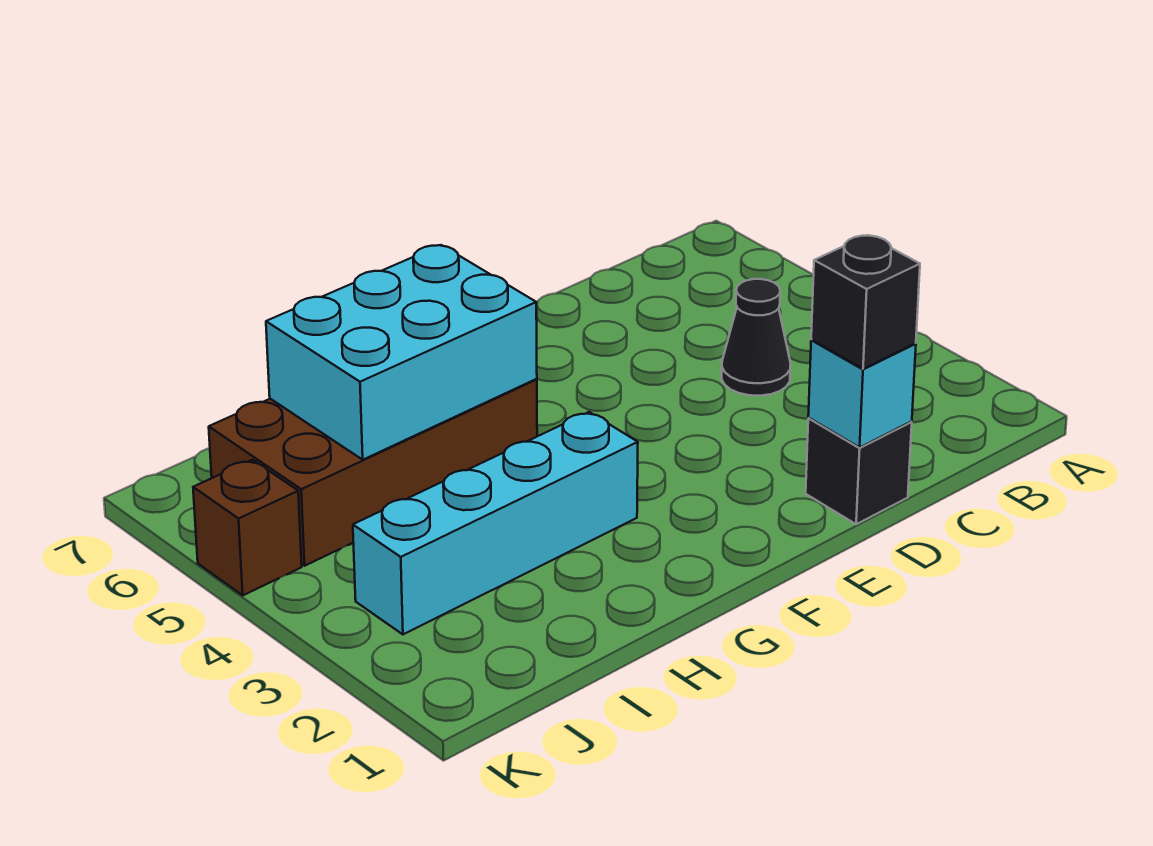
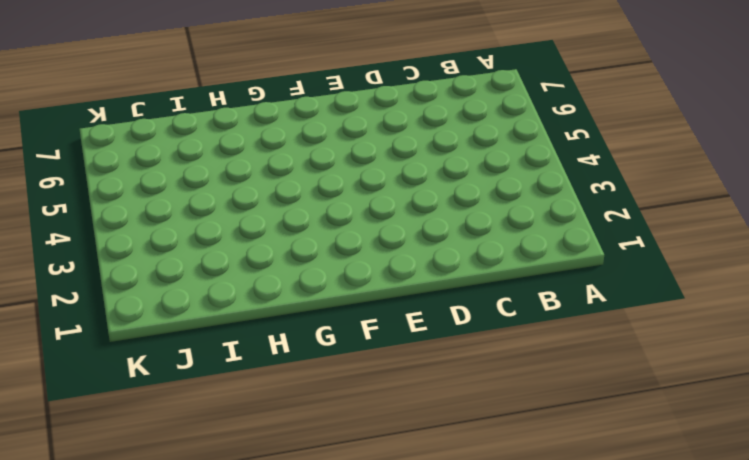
none -> black 1x1 cone [722,279,791,396]
none -> black 1x1 brick [806,418,912,524]

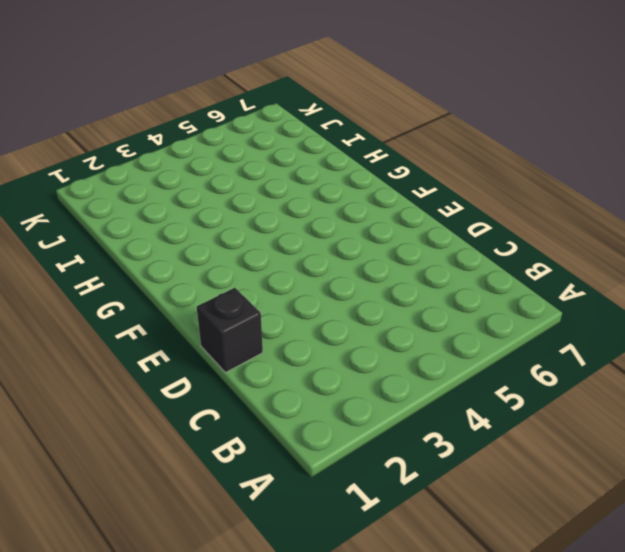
none -> black 1x1 cone [722,279,791,396]
none -> cyan 1x4 brick [353,412,638,634]

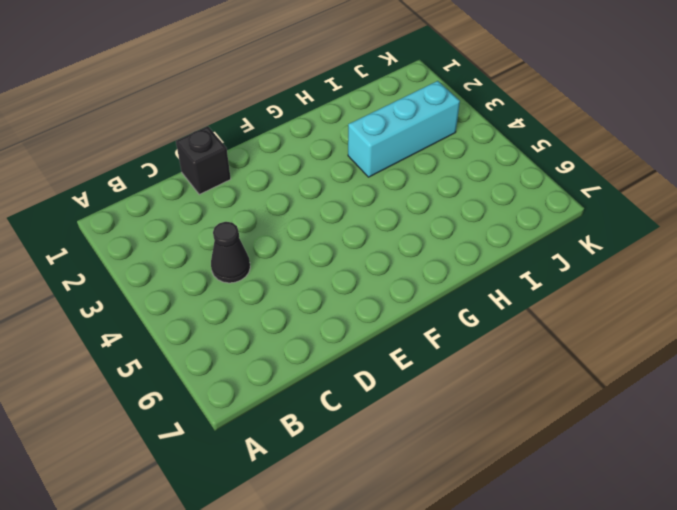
cyan 1x3 brick [348,81,460,177] -> cyan 1x4 brick [353,412,638,634]
none -> brown 2x4 brick [209,379,537,566]
none -> brown 1x1 brick [193,460,302,595]

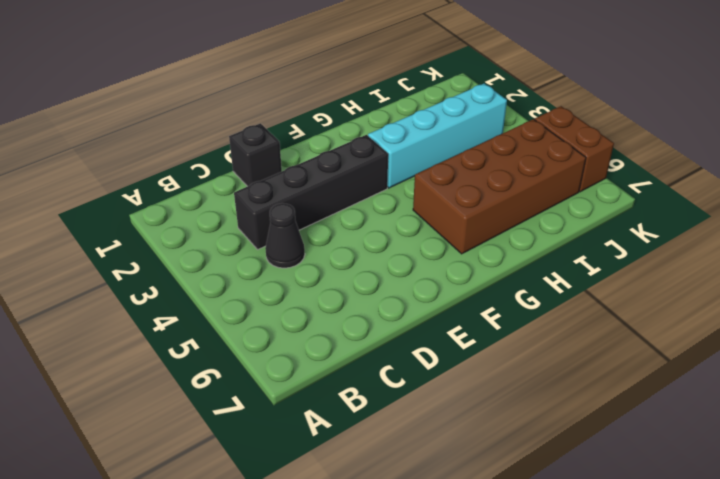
black 1x4 brick [234,135,388,249] -> none
brown 1x2 brick [535,106,614,192] -> brown 1x1 brick [193,460,302,595]
none -> cyan 1x1 brick [808,340,916,447]
none -> cyan 2x3 brick [266,245,537,460]

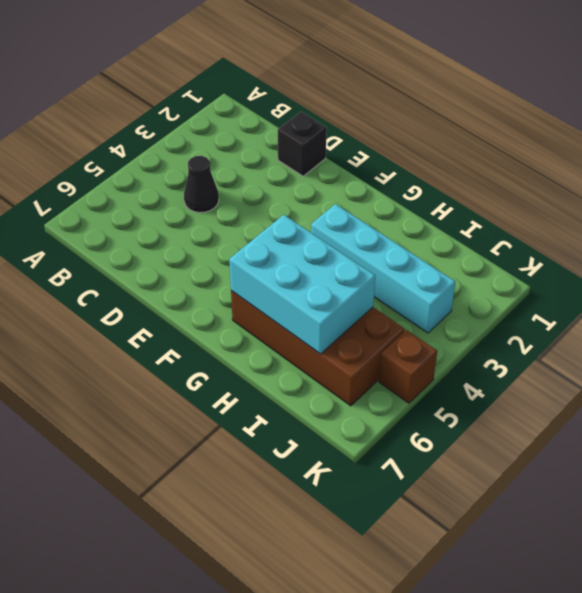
none -> cyan 1x1 brick [808,340,916,447]
none -> black 1x1 brick [811,235,920,369]

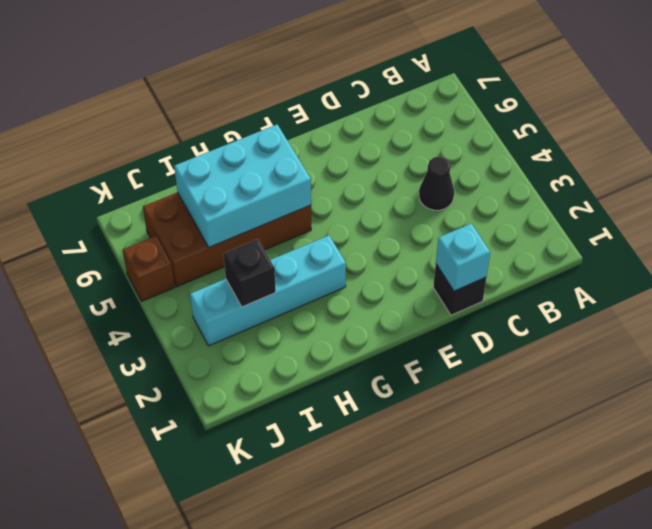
black 1x1 brick [223,239,276,307] -> black 1x1 brick moved to [811,235,920,369]

